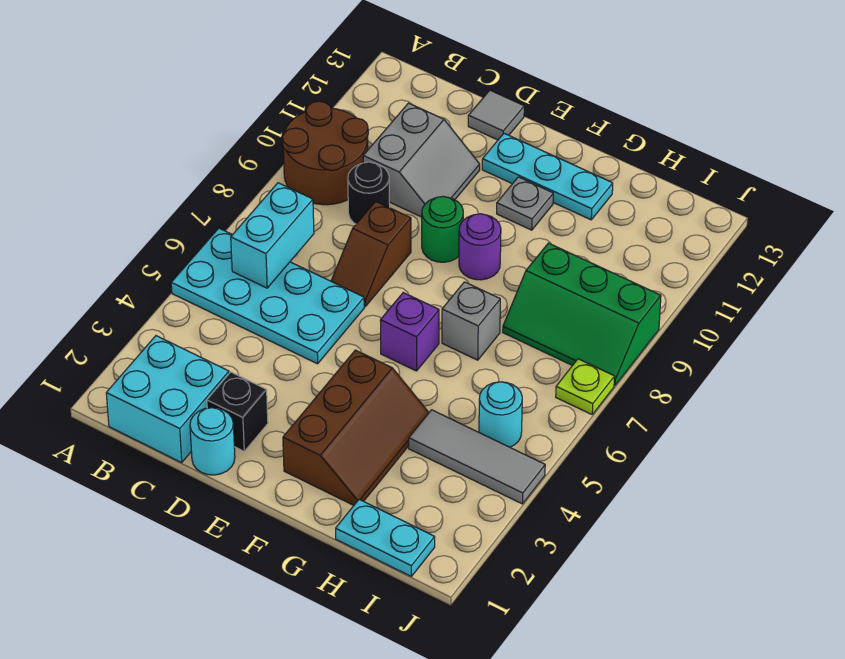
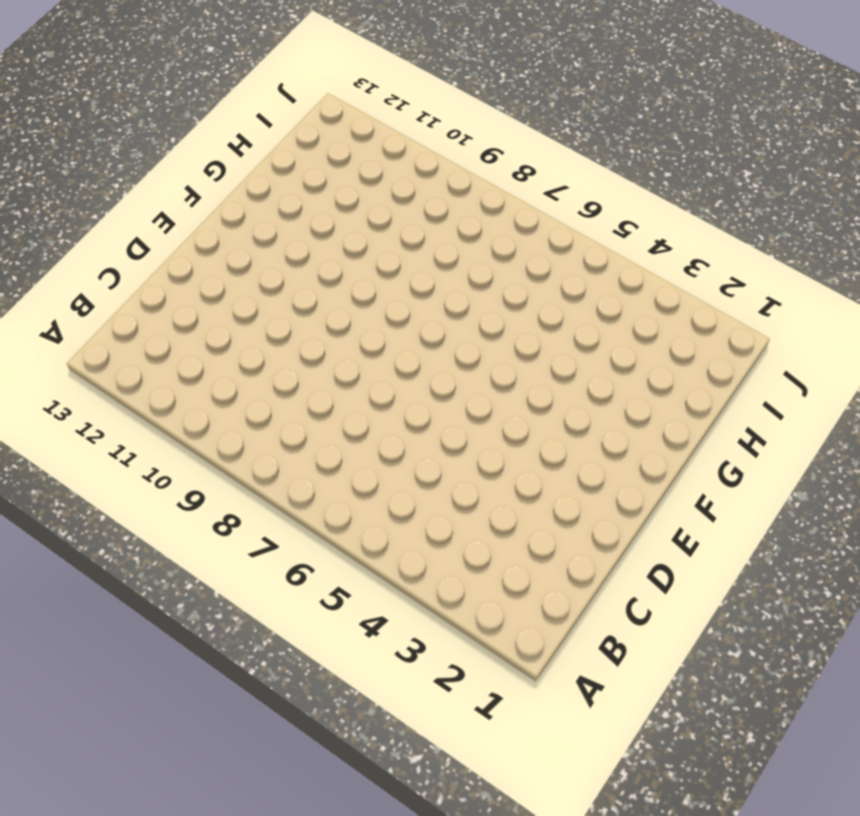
none -> cyan 2x4 plate [171,228,364,364]
none -> brown 2x2 round brick [282,101,368,205]
none -> cyan 2x2 brick [106,336,229,462]

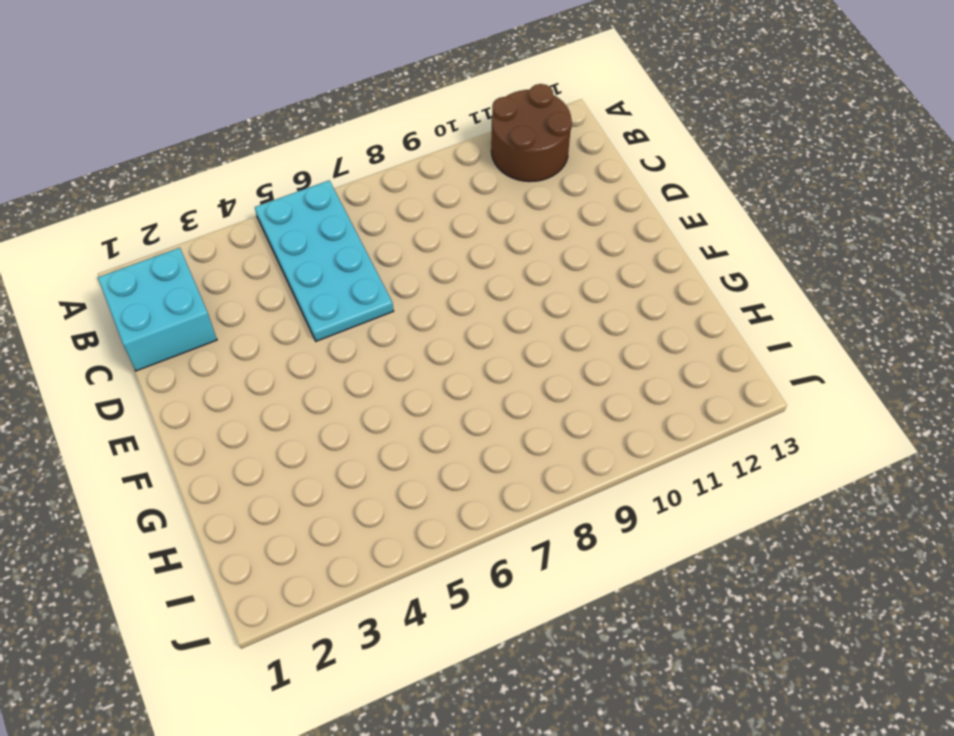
brown 2x2 round brick [491,84,572,182] -> brown 2x2 round brick moved to [282,101,368,205]
none -> black 1x1 round brick [348,162,390,224]
none -> grey 2x2 slope [363,103,480,217]
none -> cyan 1x1 round brick [190,408,235,475]

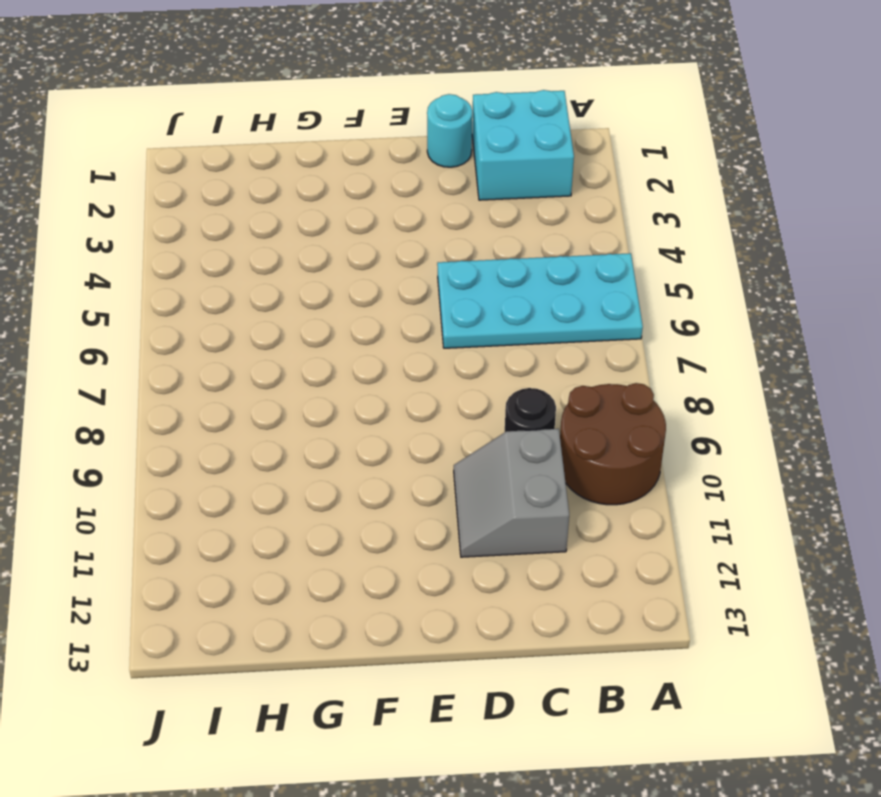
none -> black 1x1 brick [207,372,268,451]
none -> brown 1x2 slope [331,202,411,306]
none -> grey 1x1 tile [468,90,524,140]

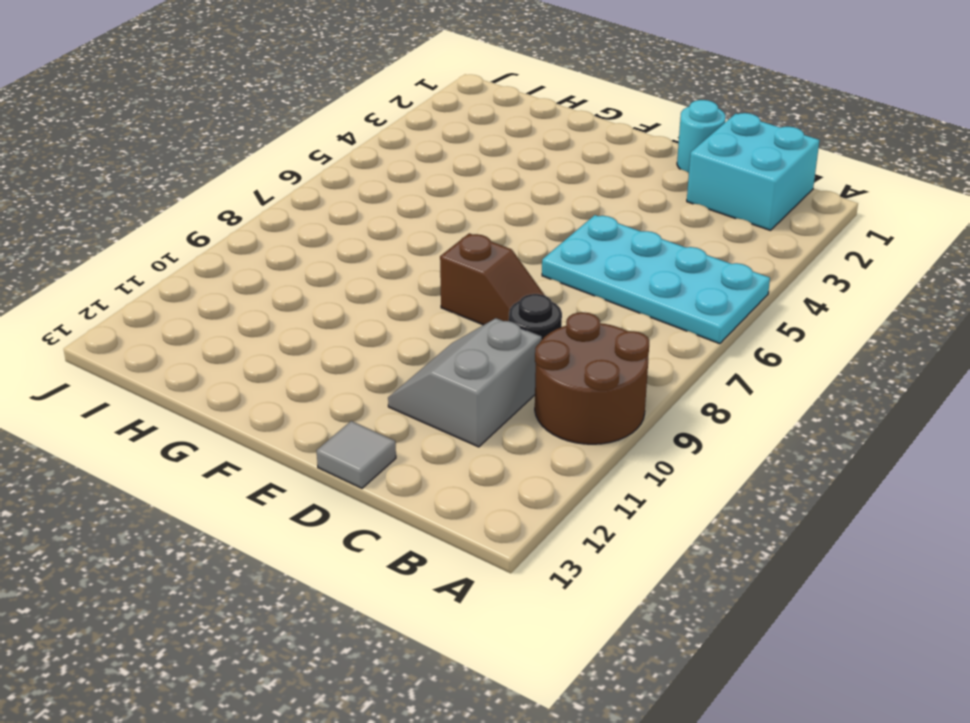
brown 1x2 slope [440,233,545,325] -> brown 1x2 slope turned to [331,202,411,306]
none -> black 1x1 brick [207,372,268,451]
none -> green 1x1 round brick [422,196,463,262]
none -> cyan 1x3 plate [482,133,613,220]

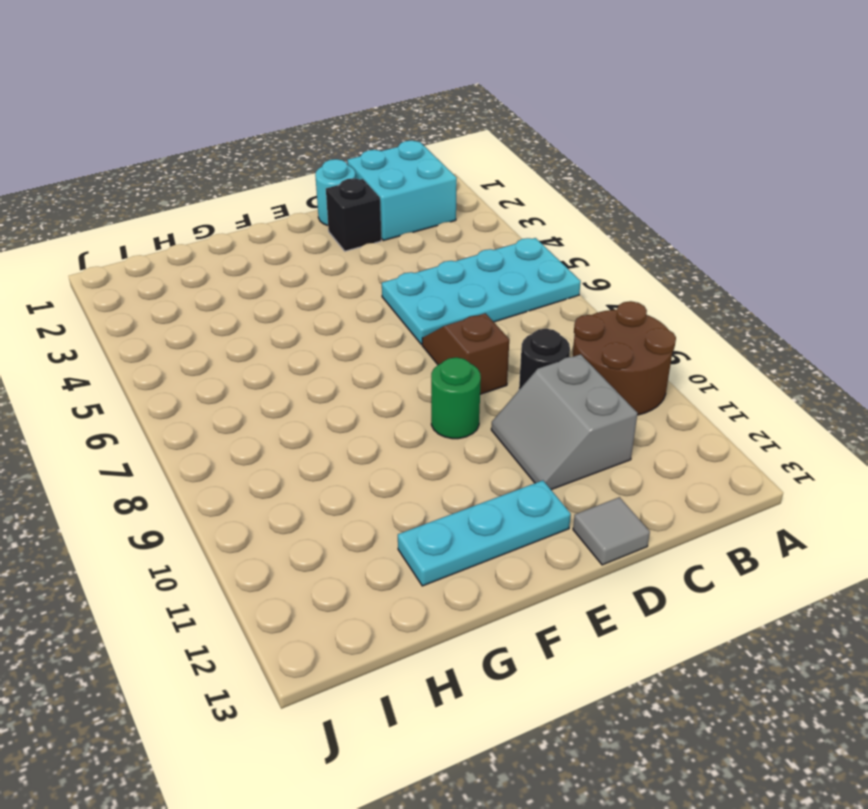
none -> brown 2x3 slope [283,350,429,505]
none -> purple 1x1 brick [380,293,439,371]
none -> purple 1x1 round brick [459,214,501,280]

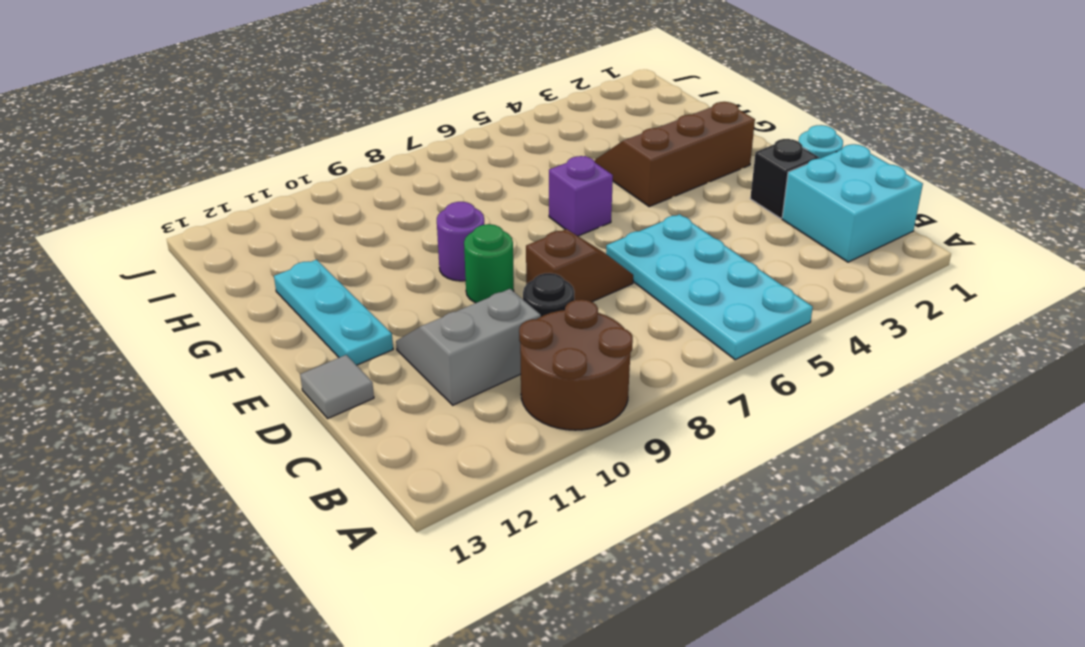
none -> grey 1x1 plate [497,177,553,230]
none -> grey 1x1 brick [442,282,500,360]
none -> cyan 1x2 plate [336,499,435,576]

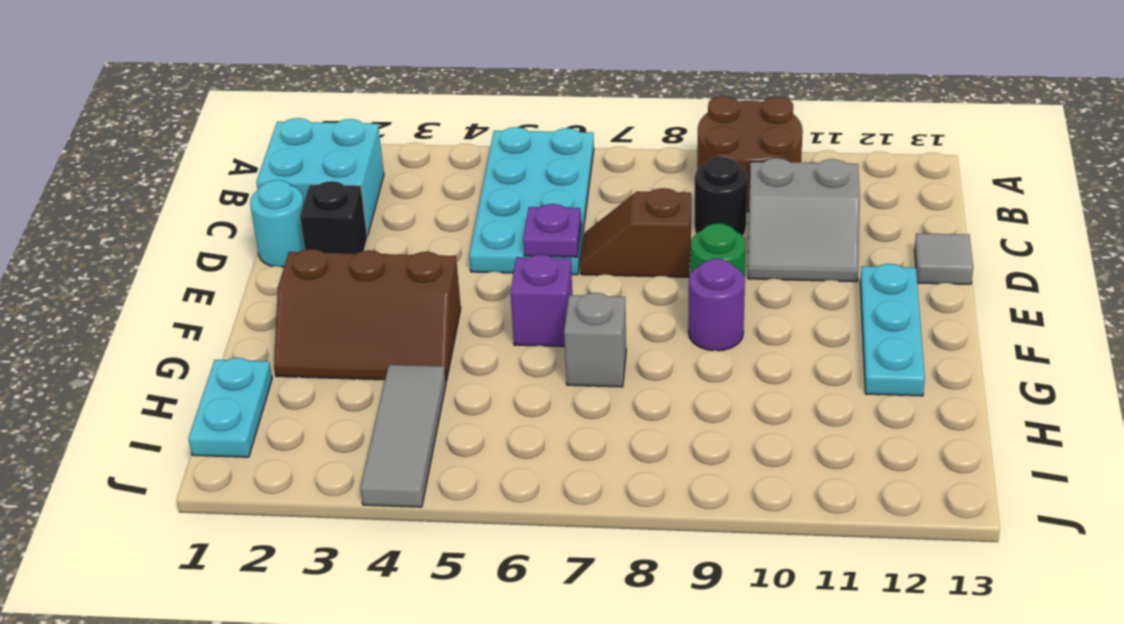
purple 1x1 plate [523,204,581,257] -> none
none -> grey 1x1 plate [497,177,553,230]
none -> green 2x3 slope [503,243,661,385]
none -> cyan 1x1 round brick [479,382,522,447]

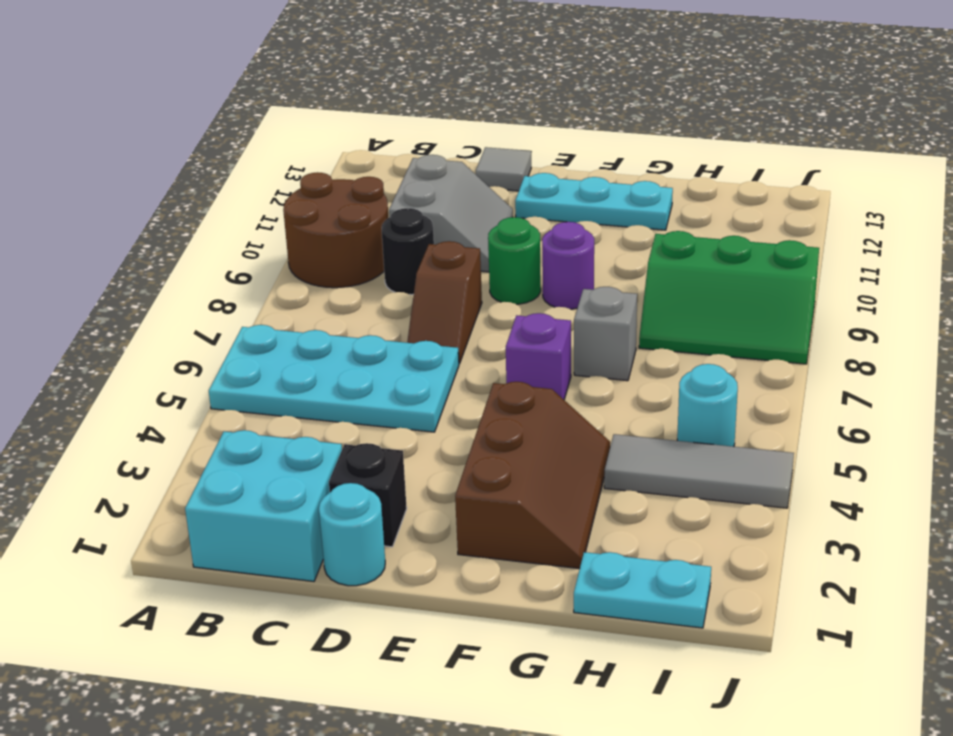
none -> grey 1x1 plate [497,177,553,230]
none -> lime 1x1 plate [556,359,615,414]
none -> cyan 1x2 brick [231,183,314,288]

